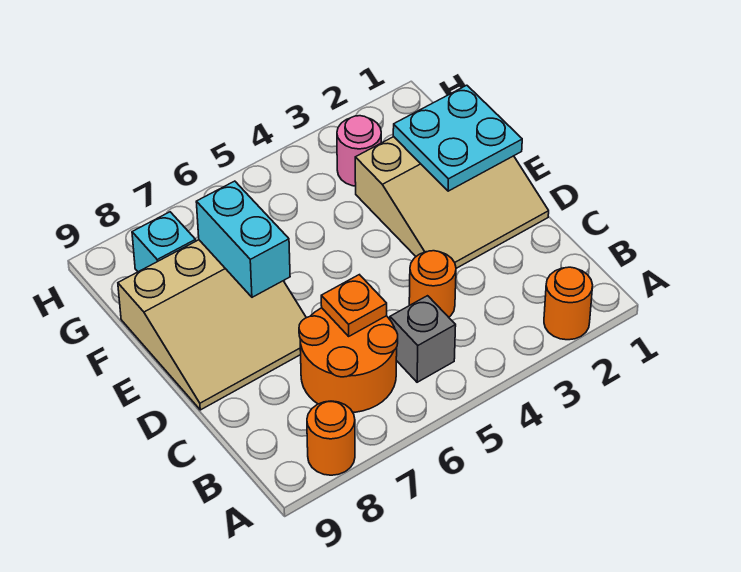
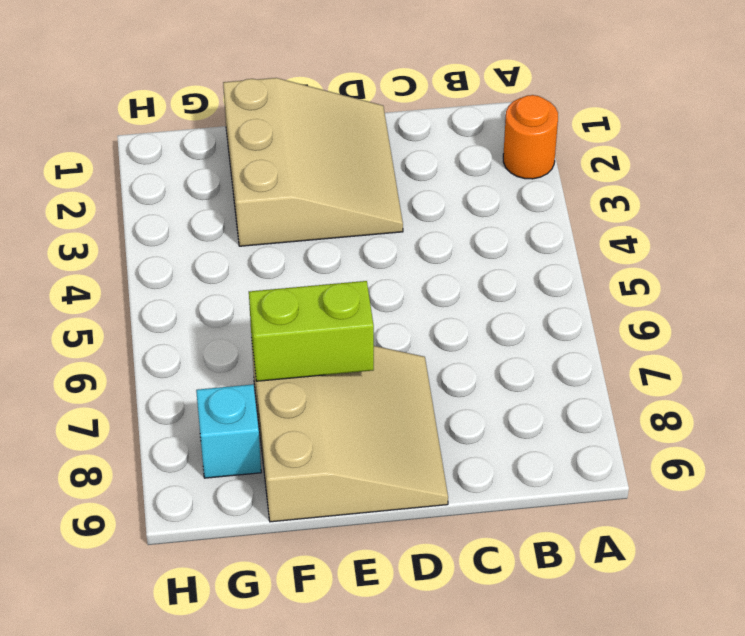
lime 1x2 brick [249,281,374,381] -> cyan 1x2 brick [196,181,290,297]
none -> orange 1x1 round brick [307,401,355,475]
none -> grey 1x1 brick [390,296,456,382]
none -> orange 2x2 round brick [299,308,398,412]

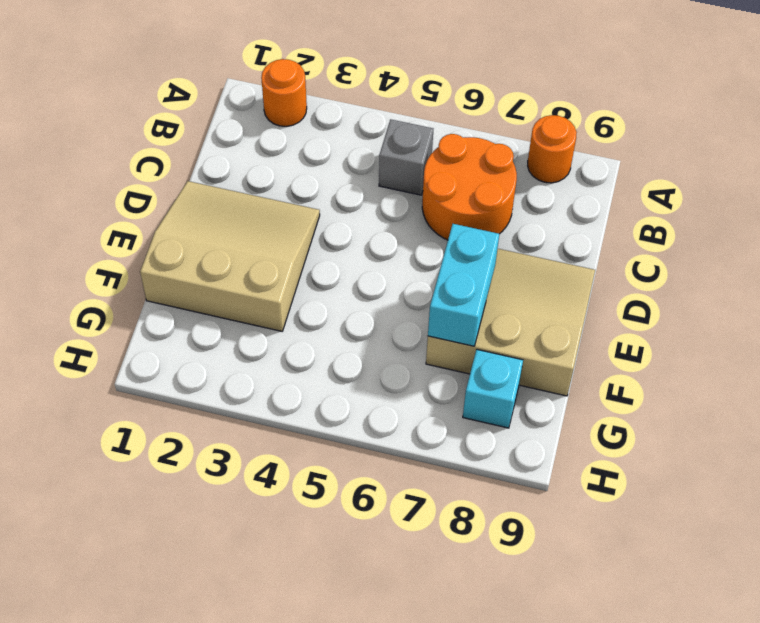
none -> orange 1x1 round brick [409,251,456,317]
none -> pink 1x1 round brick [337,116,381,186]
none -> orange 1x1 plate [321,275,387,336]

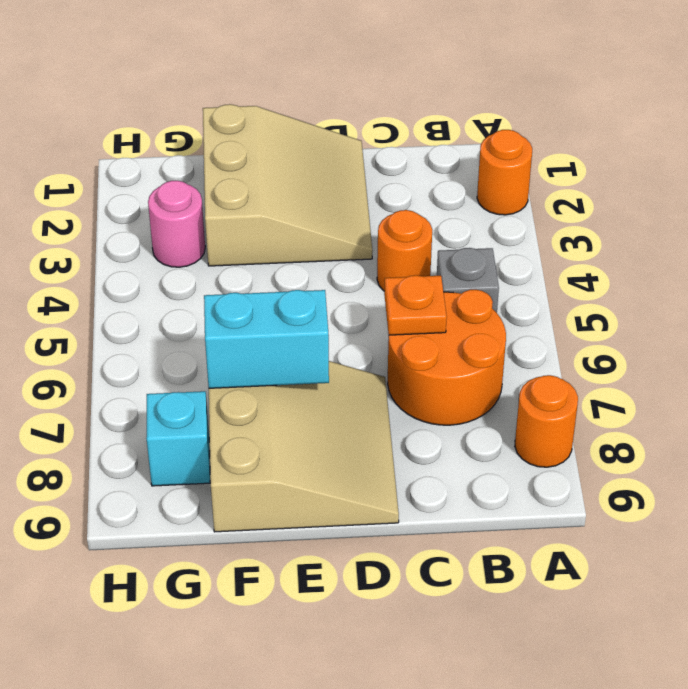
none -> cyan 2x2 plate [393,85,522,191]

